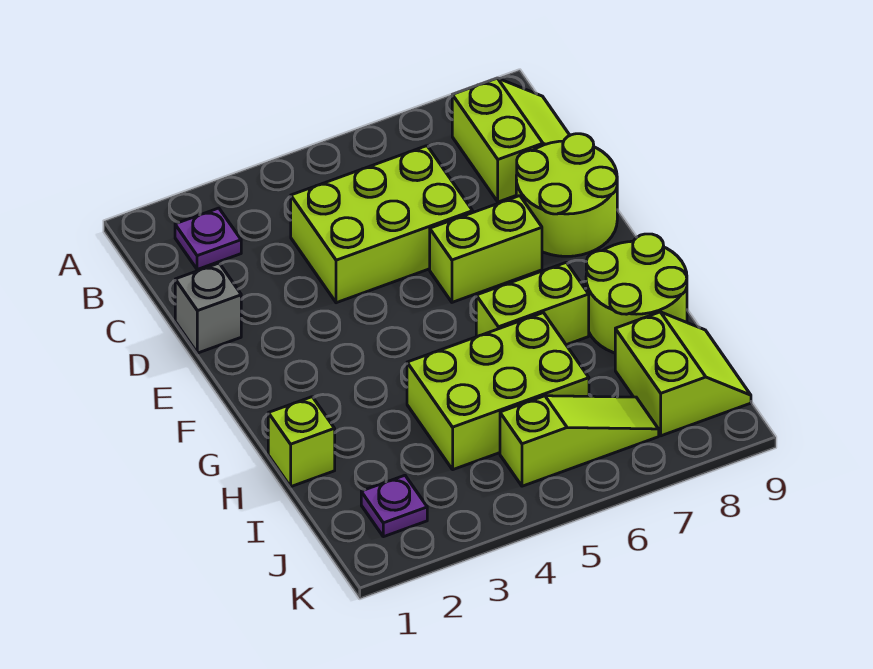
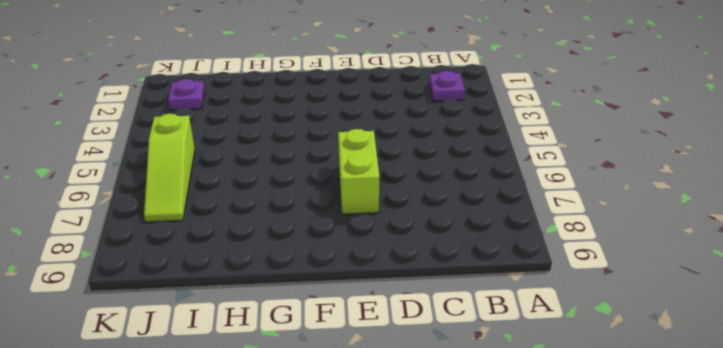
none -> lime 2x2 slope [452,78,570,202]
none -> lime 2x3 brick [291,146,473,303]
none -> grey 1x1 brick [175,263,241,353]

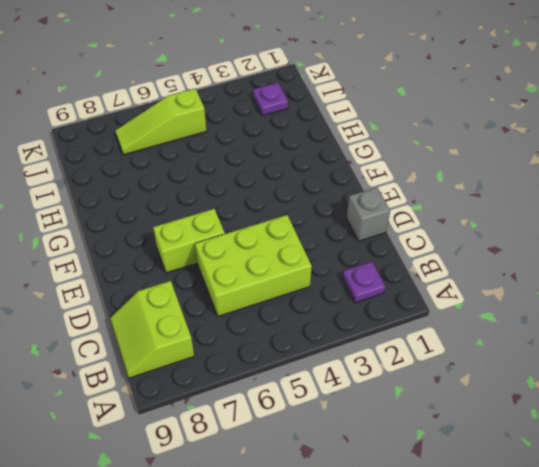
none -> lime 2x2 round brick [516,134,617,256]
none -> lime 1x2 brick [476,262,589,345]
none -> lime 2x2 round brick [586,234,687,353]

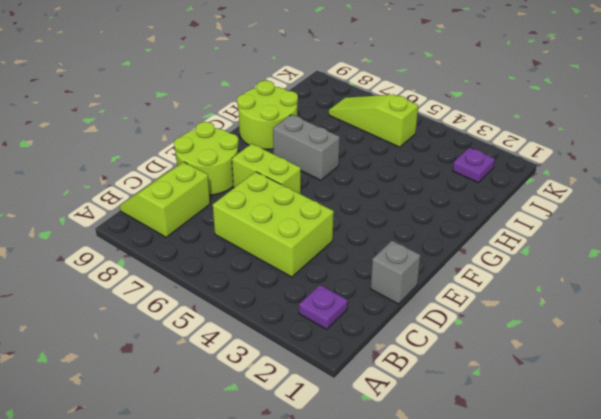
grey 1x2 brick [273,114,340,180] -> lime 1x2 brick [476,262,589,345]
none -> lime 1x1 brick [268,397,335,487]
none -> lime 2x3 brick [407,313,589,470]
none -> lime 2x2 slope [615,312,751,436]

